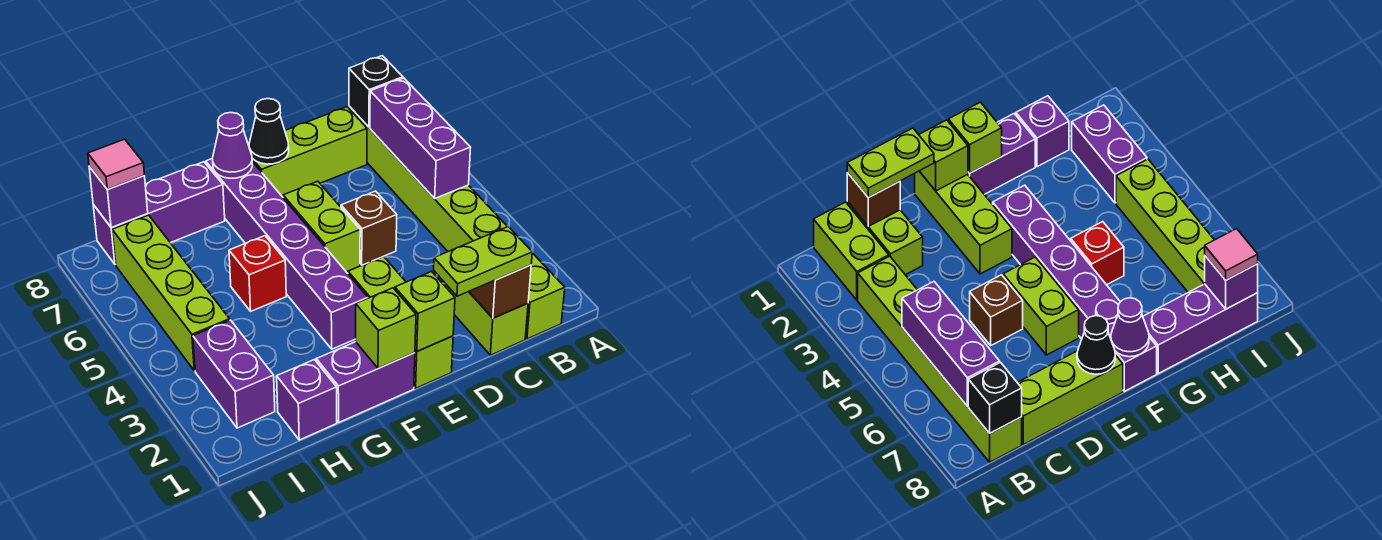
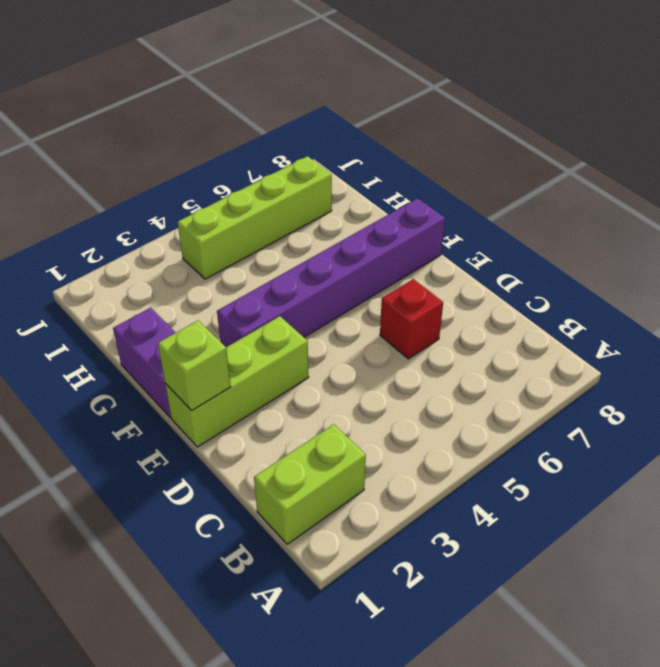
red 1x1 brick [380,279,443,359] -> red 1x1 brick moved to [229,236,286,311]
none -> lime 1x6 brick [349,106,508,251]
none -> lime 1x2 brick [445,284,528,355]
none -> lime 1x3 brick [252,107,367,197]

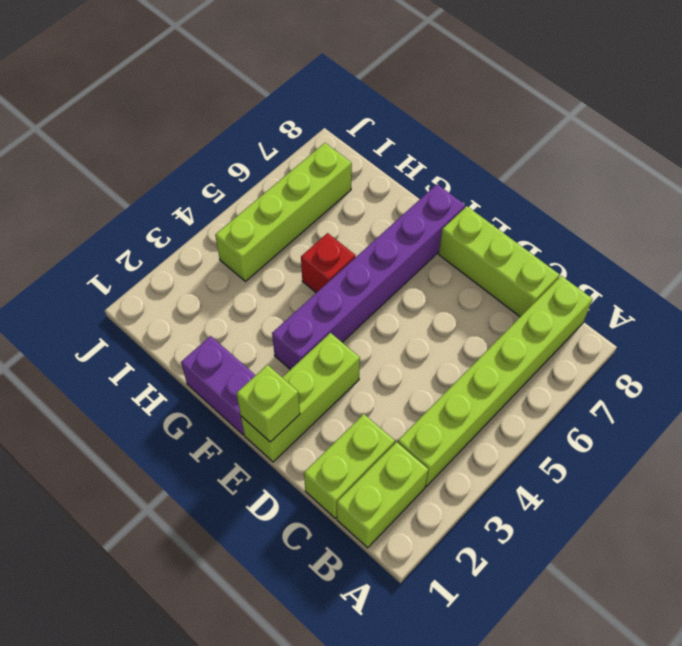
none -> brown 1x1 brick [341,191,397,265]
none -> lime 1x2 brick [283,181,360,272]
none -> purple 1x3 brick [93,162,225,265]

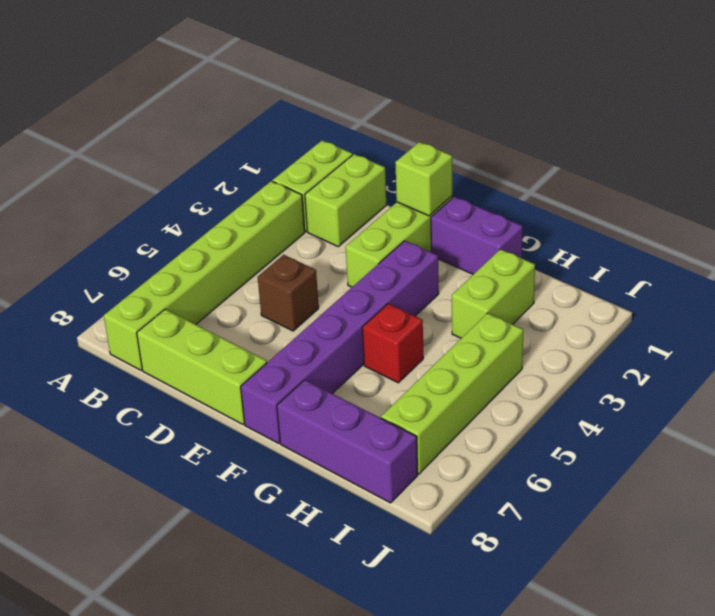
lime 1x2 brick [452,249,535,338] -> lime 1x2 brick moved to [283,181,360,272]
none -> purple 1x1 brick [277,360,337,440]
none -> purple 1x2 brick [193,320,275,428]
none -> purple 1x3 brick [370,78,471,198]

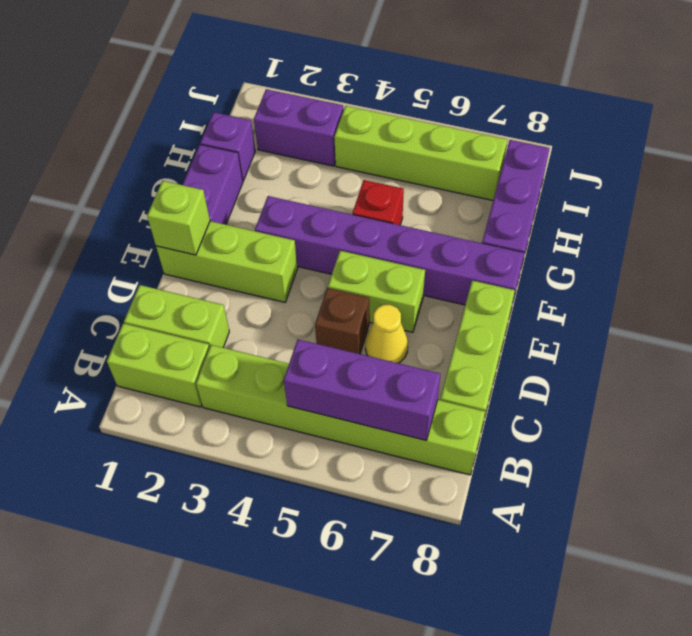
yellow 1x1 cone [365,305,408,363] -> none
none -> black 1x1 brick [349,56,403,127]
none -> brown 1x1 brick [470,265,531,318]
none -> black 1x1 cone [249,99,289,164]

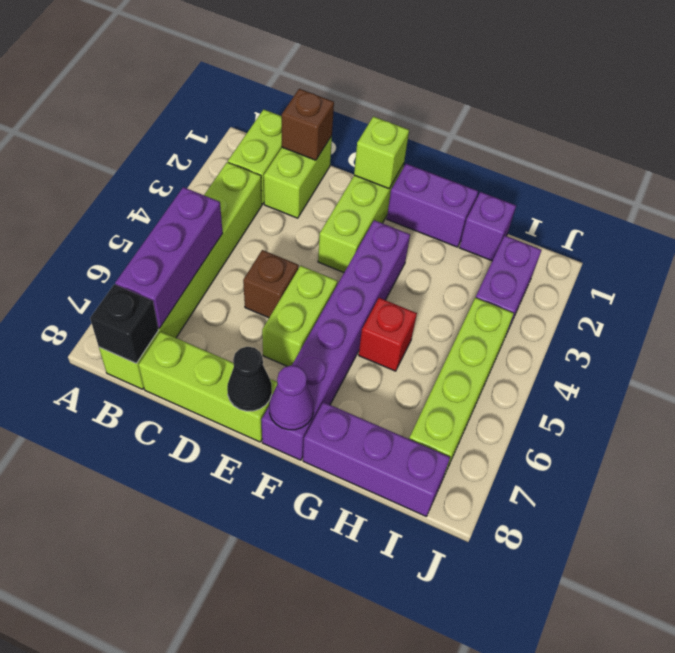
none -> lime 1x1 brick [356,288,416,368]
none -> purple 1x1 brick [89,167,148,227]
none -> lime 1x2 plate [434,227,532,296]

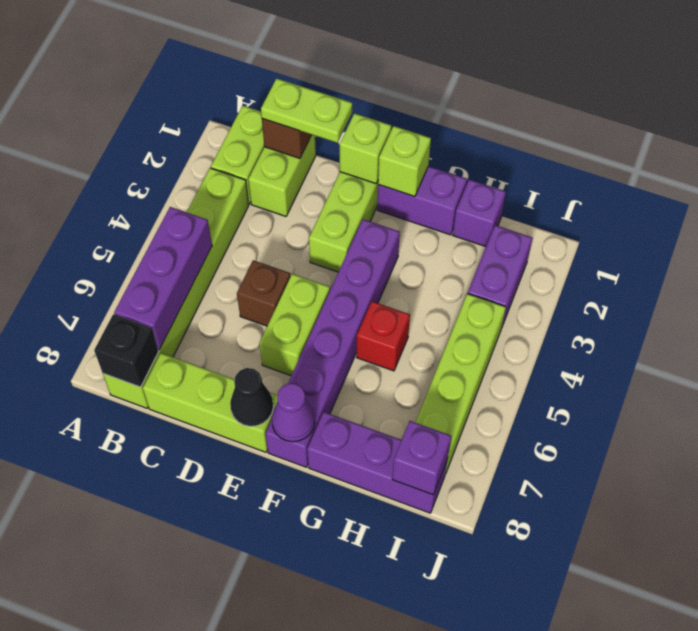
none -> pink 1x1 tile [88,139,144,189]

